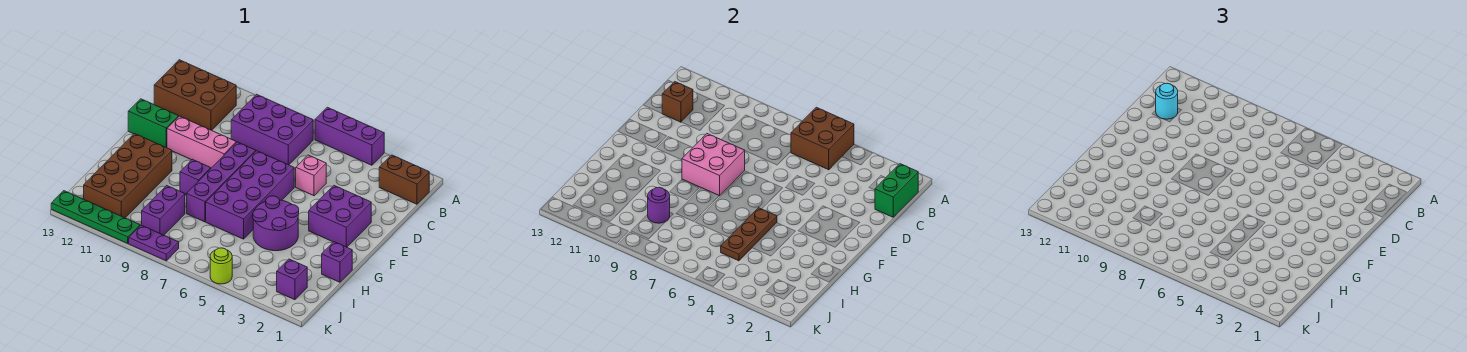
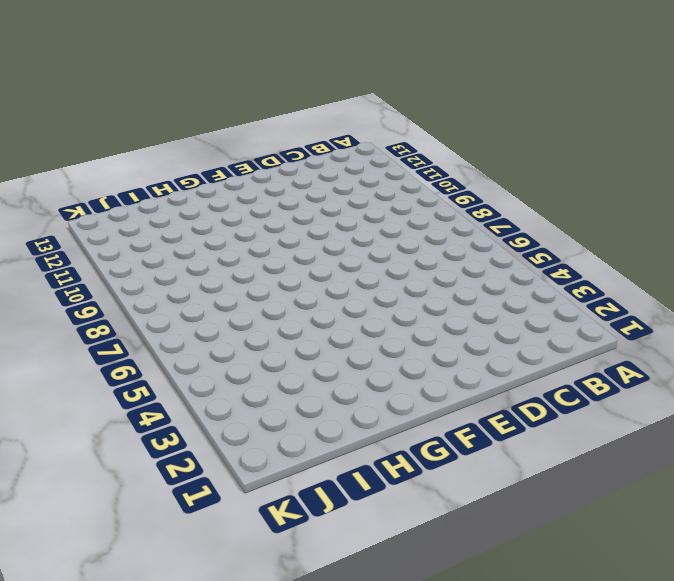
none -> purple 1x3 brick [315,107,384,165]
none -> brown 1x2 brick [379,155,429,204]
none -> purple 2x3 brick [231,94,313,165]

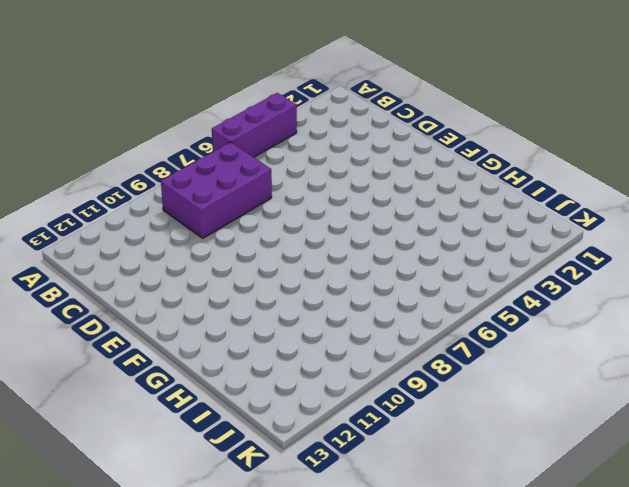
none -> brown 1x2 brick [379,155,429,204]
none -> brown 2x3 brick [154,60,236,130]
none -> pink 1x1 brick [296,155,326,196]

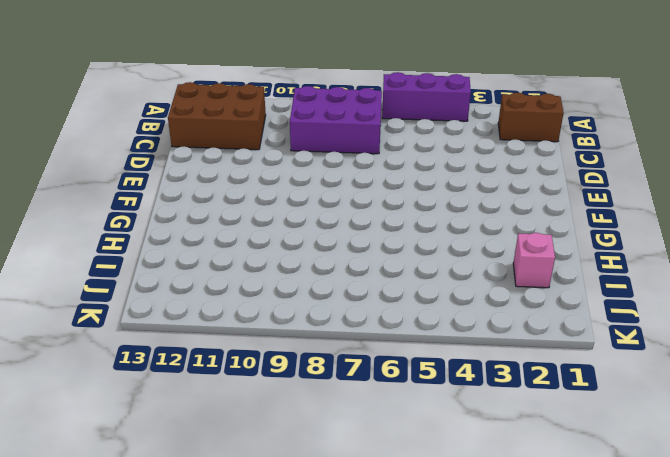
pink 1x1 brick [513,233,555,288] -> pink 1x1 brick moved to [296,155,326,196]
none -> purple 2x2 brick [309,186,371,247]
none -> purple 2x4 brick [206,151,294,239]
none -> purple 1x4 brick [187,142,256,222]

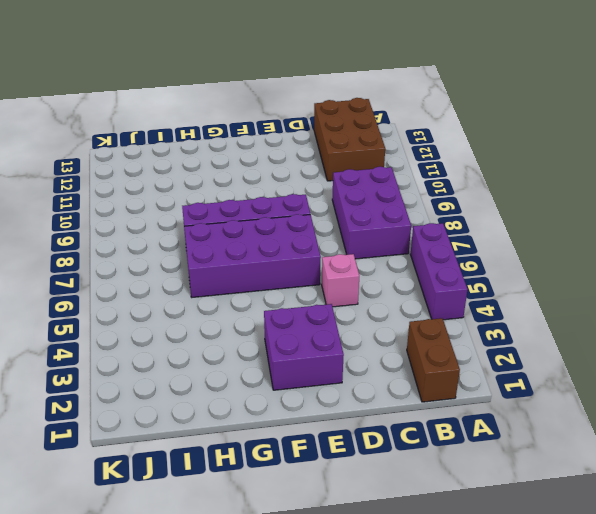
none -> pink 1x3 brick [167,116,236,168]
none -> green 1x2 brick [128,99,178,148]
none -> purple 2x2 round brick [253,196,299,251]

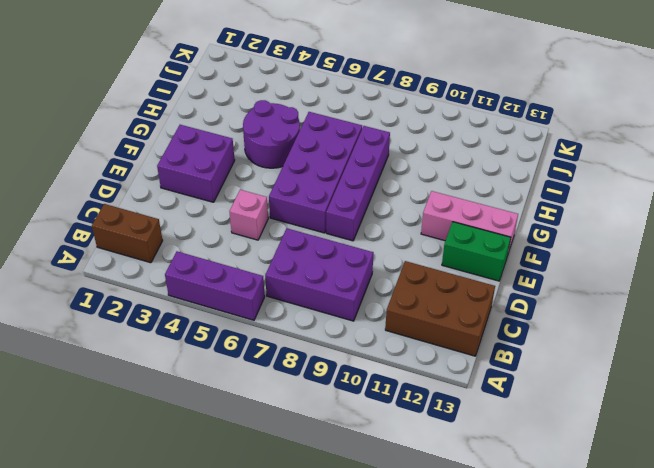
pink 1x3 brick [421,191,518,253] -> pink 1x3 brick moved to [167,116,236,168]
none -> purple 1x1 brick [180,159,211,195]
none -> brown 2x4 brick [84,134,172,218]
none -> purple 1x1 brick [322,242,352,282]

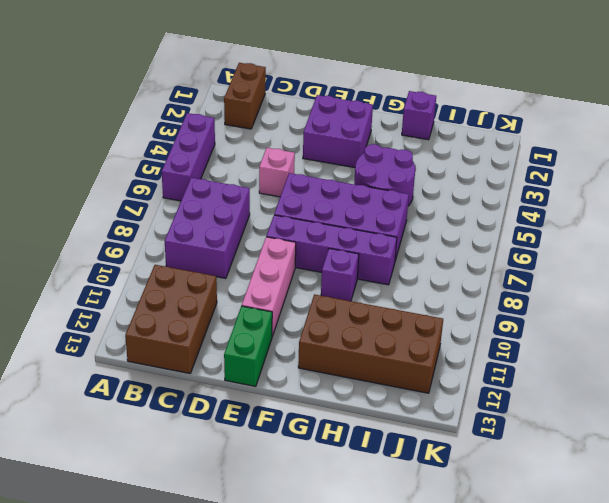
none -> purple 1x2 brick [142,185,185,235]
none -> purple 1x1 brick [277,259,307,300]
none -> lime 1x1 round brick [210,248,232,284]

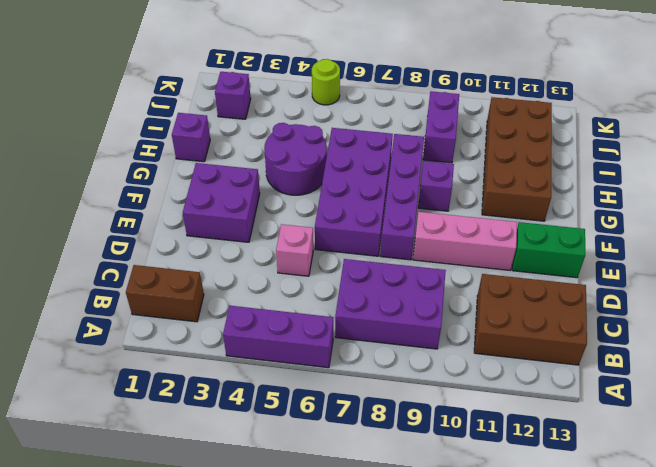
none -> purple 1x2 plate [129,225,179,261]
none -> green 1x4 plate [51,191,140,243]
none -> brown 2x2 brick [791,107,854,170]

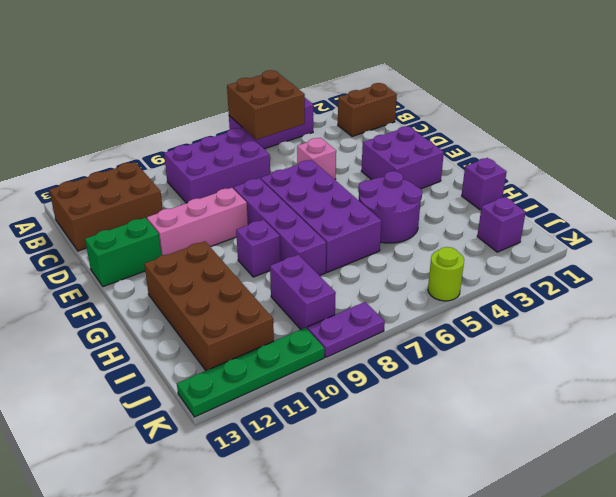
none -> green 1x2 brick [875,164,918,217]
none -> brown 1x1 brick [662,82,693,122]
none -> pink 2x2 brick [682,134,745,196]

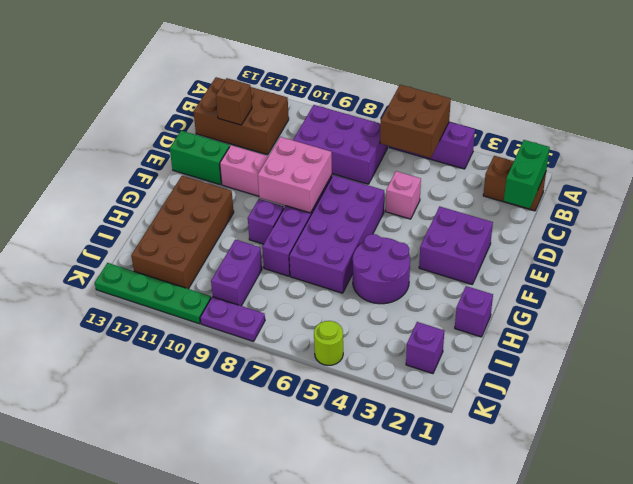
none -> brown 1x3 plate [721,208,777,261]
none -> purple 1x1 round brick [648,187,670,223]
none -> cyan 1x1 round brick [1156,83,1178,119]

